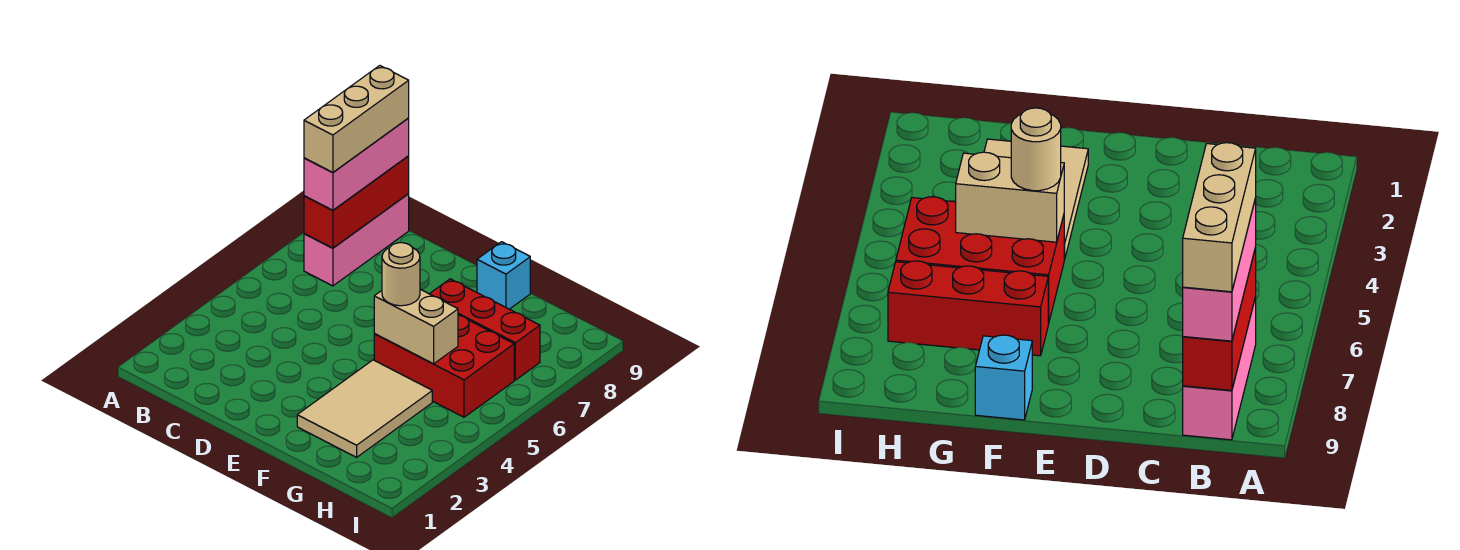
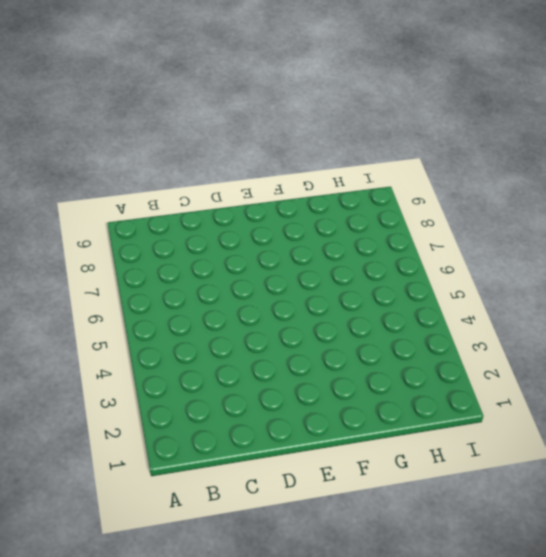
none -> pink 1x3 brick [304,194,409,286]
none -> tan 2x3 tile [297,360,432,457]

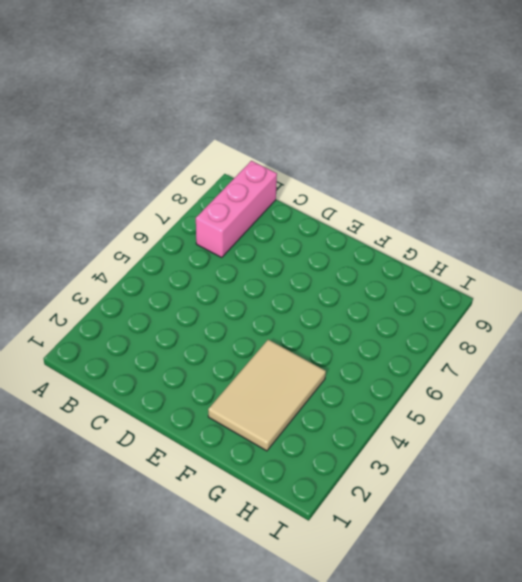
none -> red 2x3 brick [374,315,514,417]
none -> red 1x3 brick [430,279,540,380]

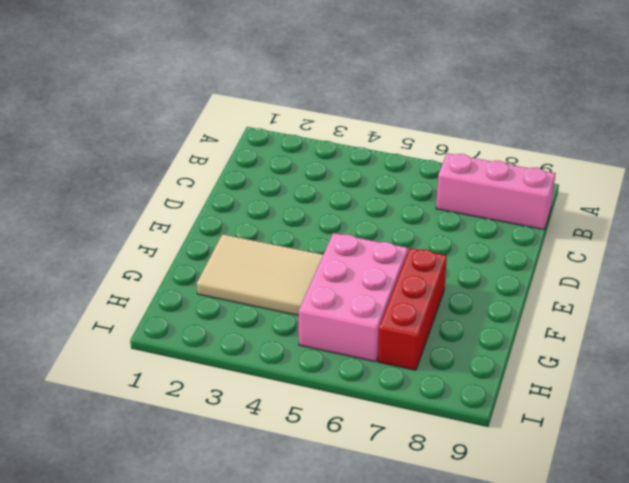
pink 2x3 brick [299,233,408,362] -> red 2x3 brick [374,315,514,417]
none -> cyan 1x1 brick [477,242,530,309]
none -> red 1x3 brick [304,156,409,248]

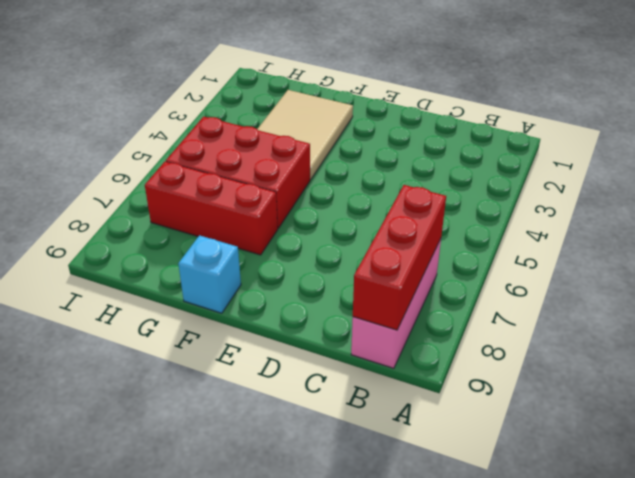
none -> tan 1x2 brick [374,289,458,364]
none -> pink 1x3 brick [304,118,409,210]

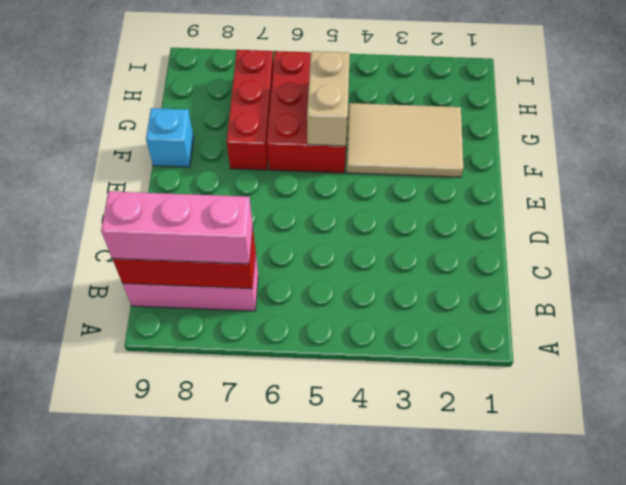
none -> tan 1x1 round brick [382,243,420,306]
none -> tan 1x3 brick [304,66,409,173]

